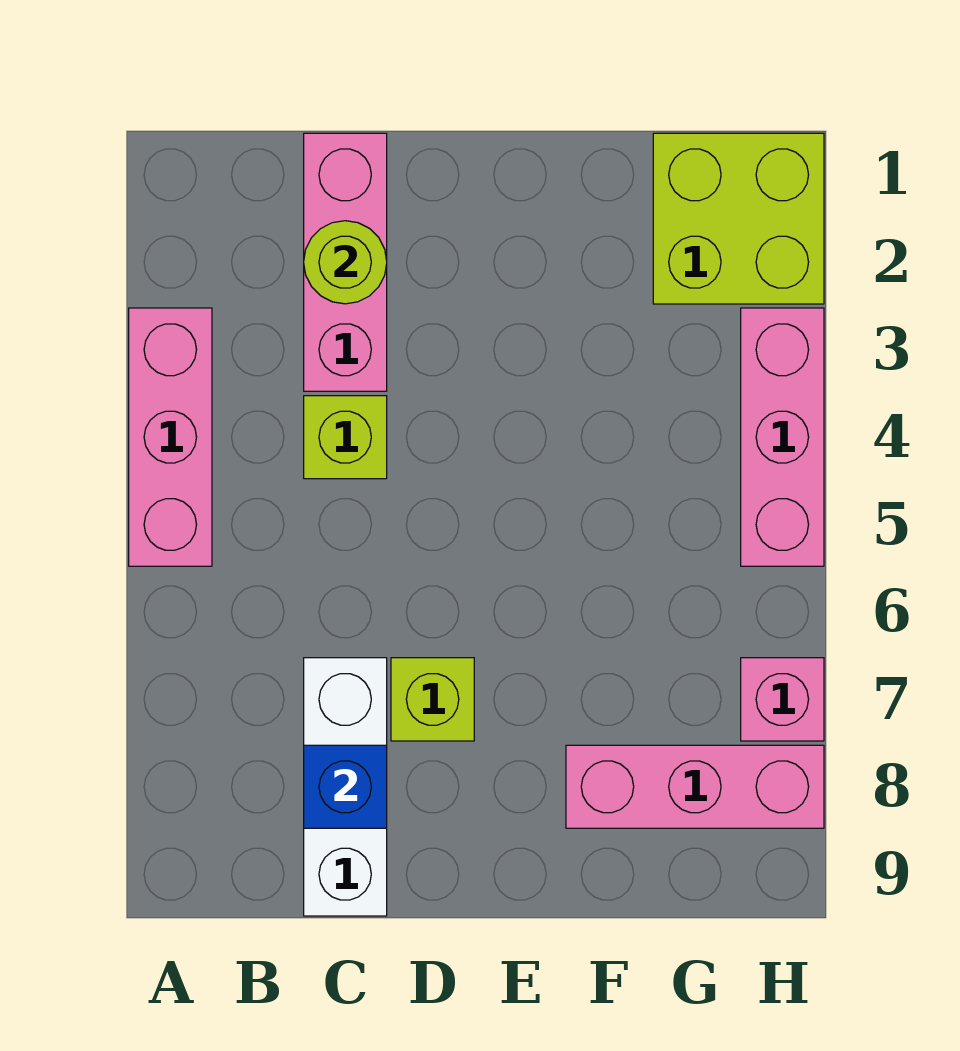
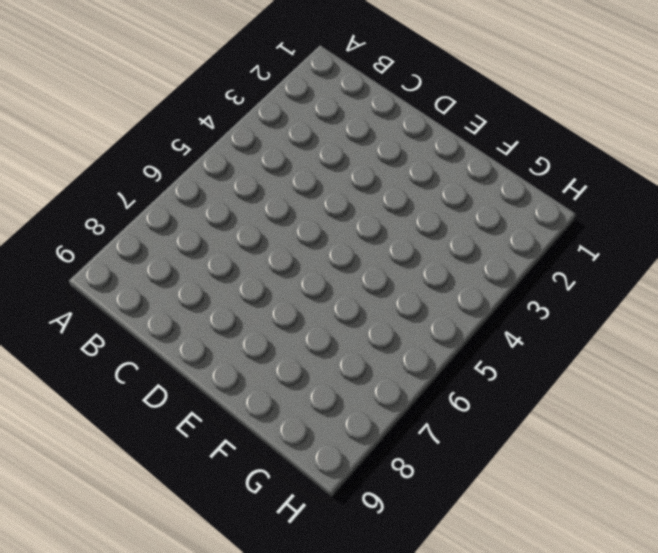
none -> pink 1x3 brick [129,308,212,566]
none -> pink 1x3 brick [304,133,387,391]

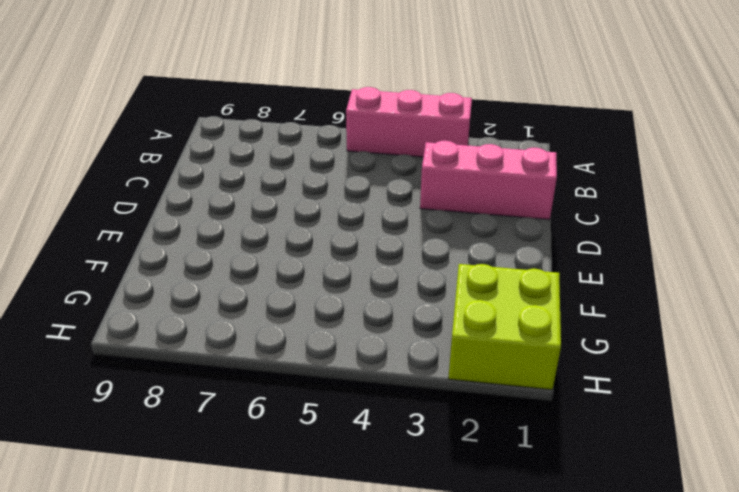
none -> lime 1x1 brick [304,396,387,479]
none -> white 1x3 brick [304,658,387,916]

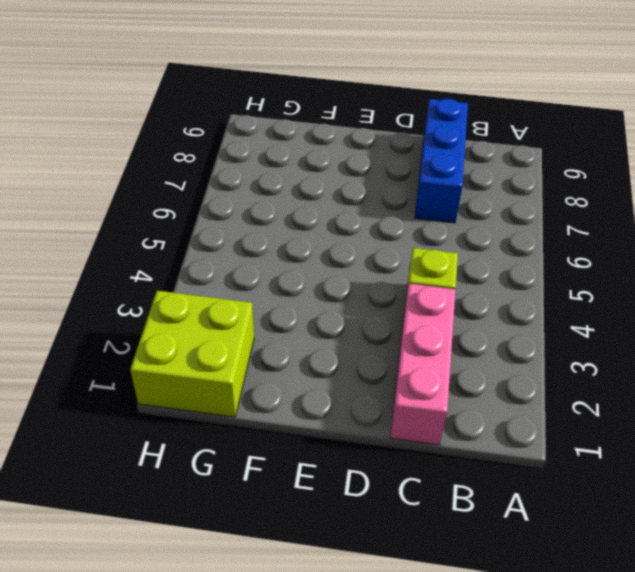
blue 1x3 brick [415,99,468,223] -> white 1x3 brick [304,658,387,916]
none -> pink 1x3 brick [129,308,212,566]
none -> lime 1x1 brick [391,658,474,741]

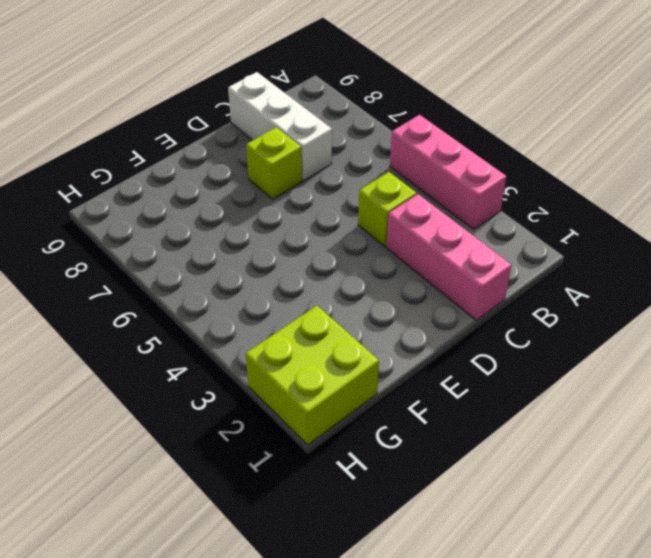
none -> pink 1x3 brick [566,745,824,828]
none -> pink 1x3 brick [741,308,824,566]

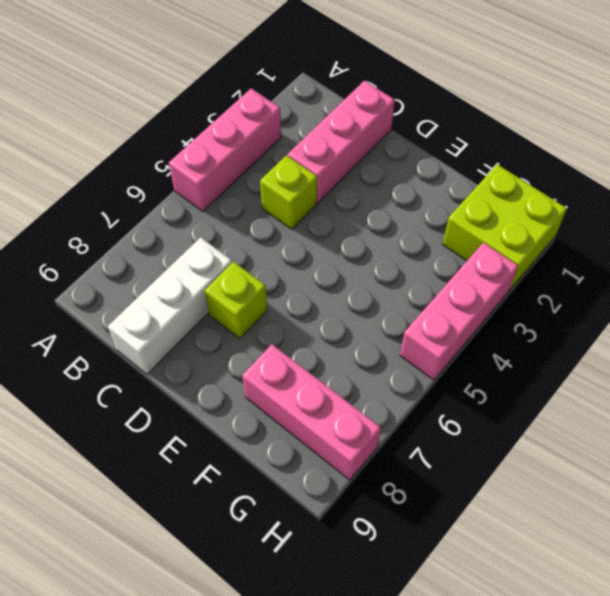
none -> pink 1x1 brick [741,658,824,741]
none -> lime 1x1 round brick [304,221,387,304]

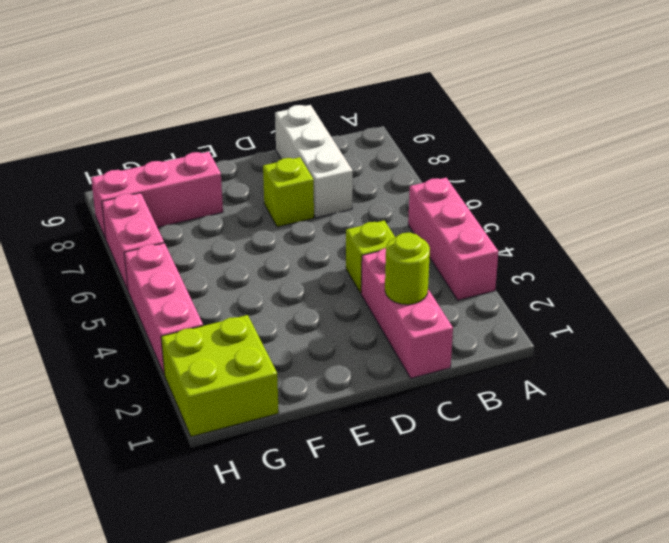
pink 1x2 brick [102,193,164,290] -> pink 1x1 brick [741,658,824,741]
none -> blue 1x1 brick [304,745,387,828]

